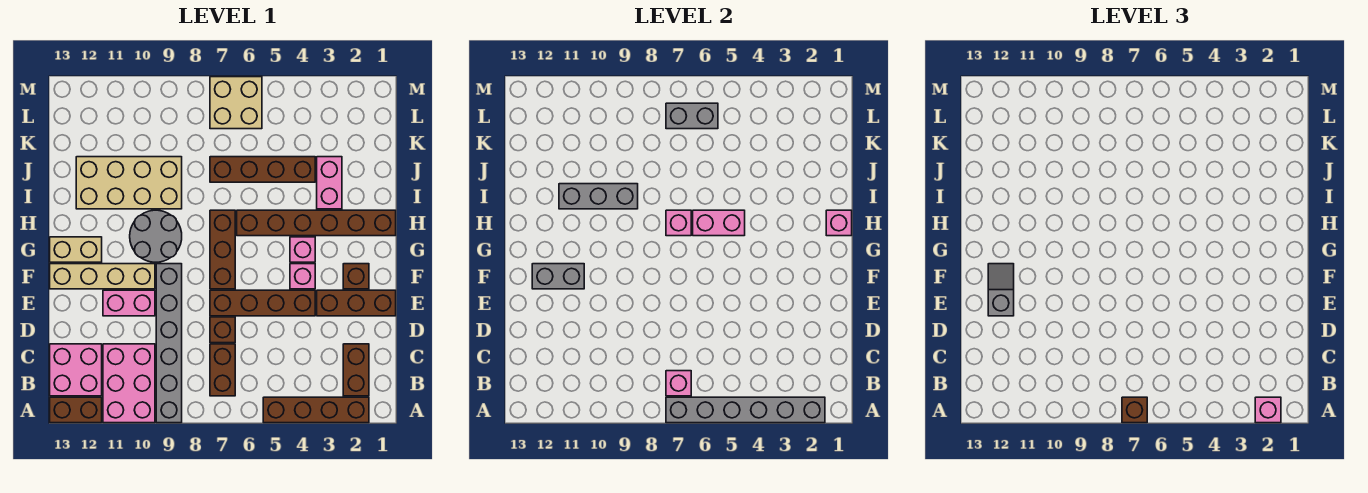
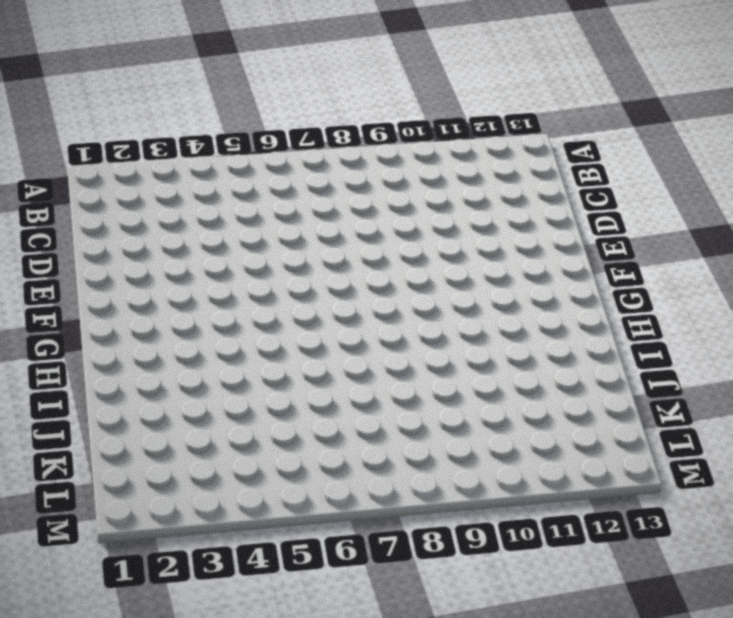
none -> brown 1x4 brick [263,397,369,423]
none -> grey 1x6 brick [156,264,182,423]
none -> pink 2x3 brick [103,344,155,423]
none -> brown 1x2 brick [50,397,102,423]

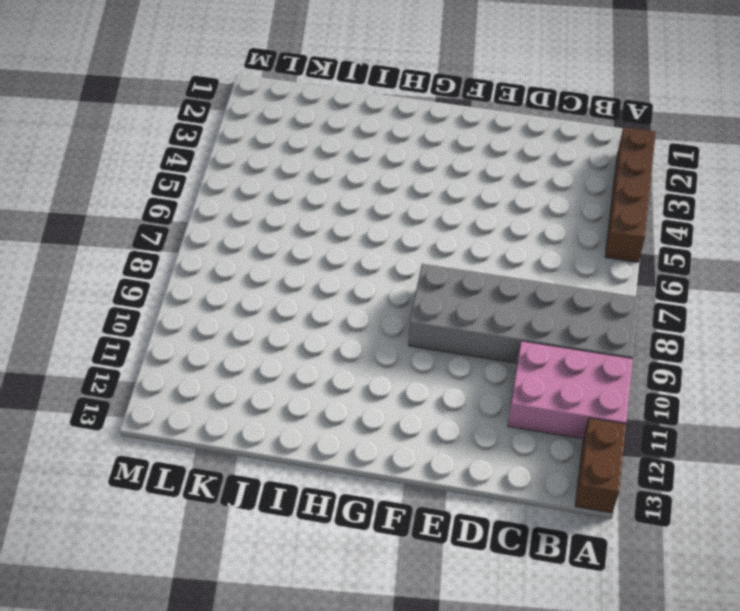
grey 2x6 brick [409,264,639,363] -> grey 1x6 brick [156,264,182,423]
none -> brown 1x2 brick [343,344,369,396]
none -> brown 1x2 brick [210,344,235,396]
none -> pink 2x2 brick [50,344,102,396]
none -> brown 1x1 brick [210,317,235,343]

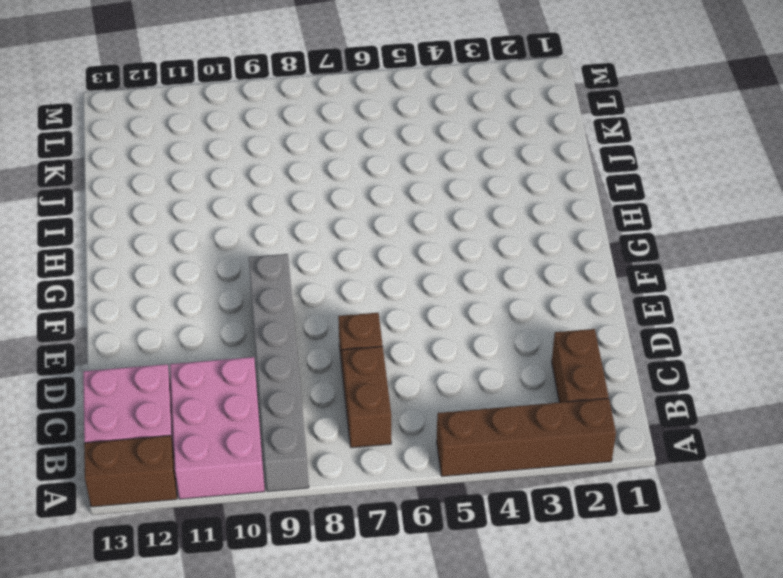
none -> brown 1x3 brick [317,290,396,316]
none -> brown 1x4 brick [210,290,315,316]
none -> pink 1x2 brick [103,290,155,316]
none -> brown 1x1 brick [343,264,369,289]

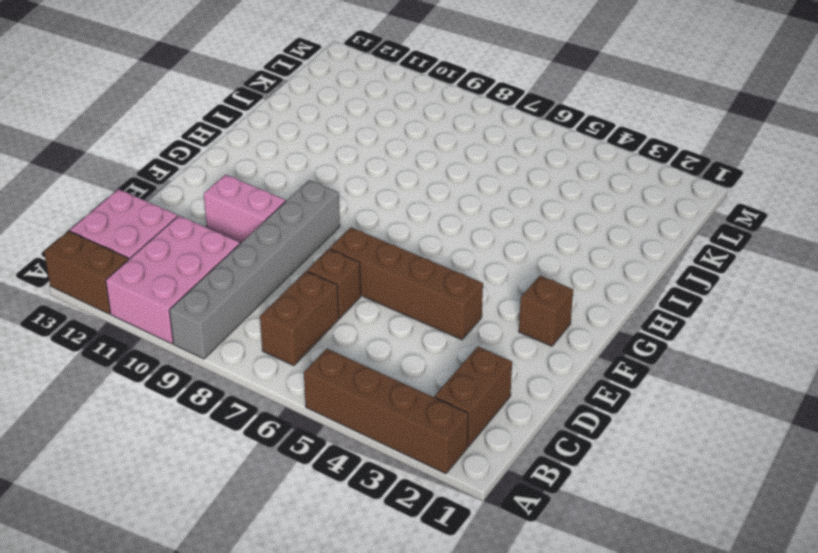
none -> brown 1x3 brick [317,290,396,316]
none -> pink 1x1 brick [290,264,315,289]
none -> brown 1x3 brick [210,210,235,289]
none -> tan 1x4 brick [50,264,155,289]

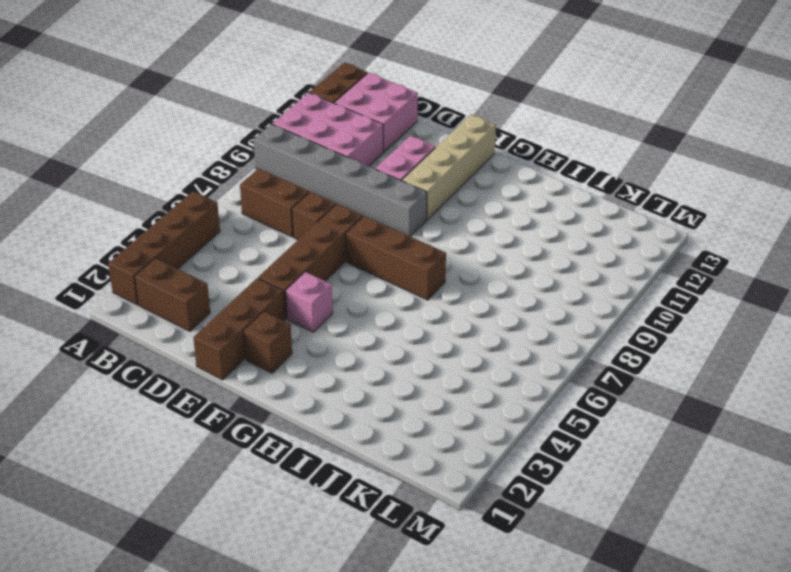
none -> pink 1x1 brick [290,237,315,262]
none -> grey 2x2 round brick [130,210,182,262]
none -> tan 1x2 brick [50,237,102,262]
none -> brown 1x6 brick [237,210,396,236]

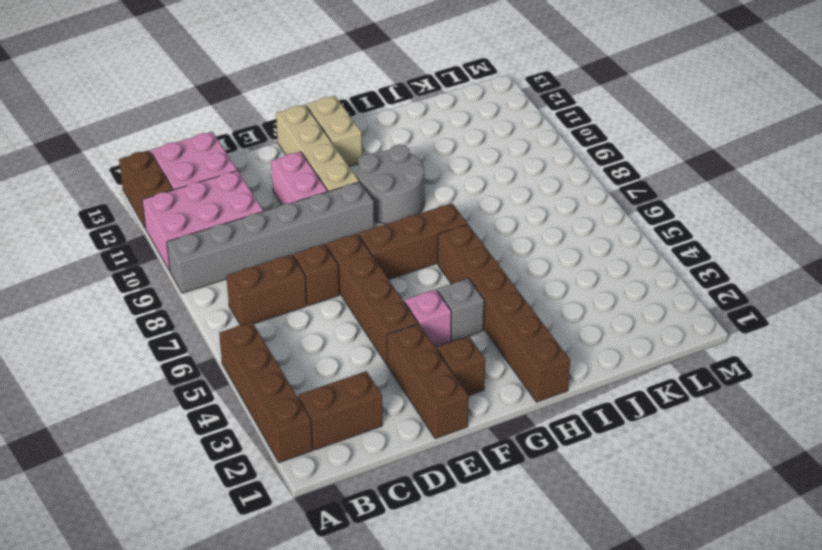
grey 1x1 brick [437,278,484,341] -> pink 1x1 brick [290,237,315,262]
none -> pink 1x2 brick [317,157,342,209]
none -> tan 2x4 brick [76,157,182,209]
none -> brown 1x4 brick [210,157,315,182]
none -> tan 2x2 brick [210,77,262,129]

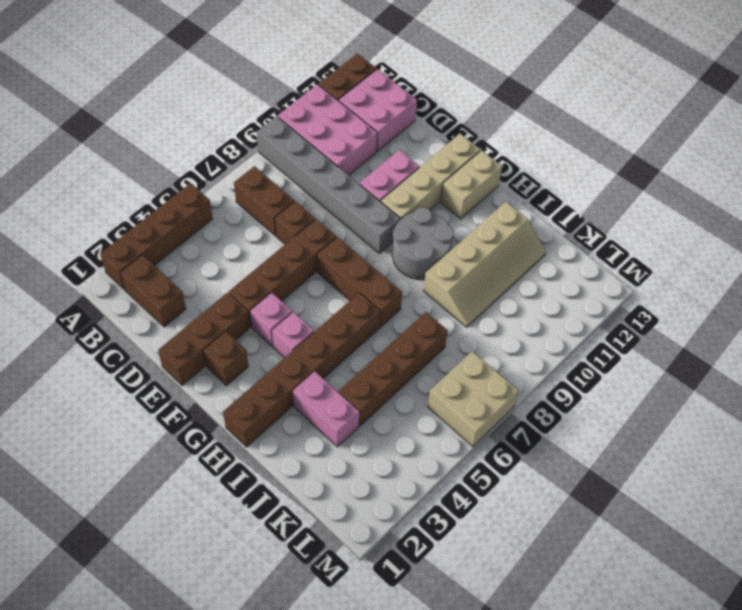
tan 2x4 slope [423,202,546,327] -> tan 2x4 brick [76,157,182,209]
none -> grey 1x6 brick [666,397,825,423]
none -> pink 1x1 brick [666,371,691,396]
none -> grey 1x2 brick [532,264,584,289]
none -> pink 1x1 brick [826,210,852,236]

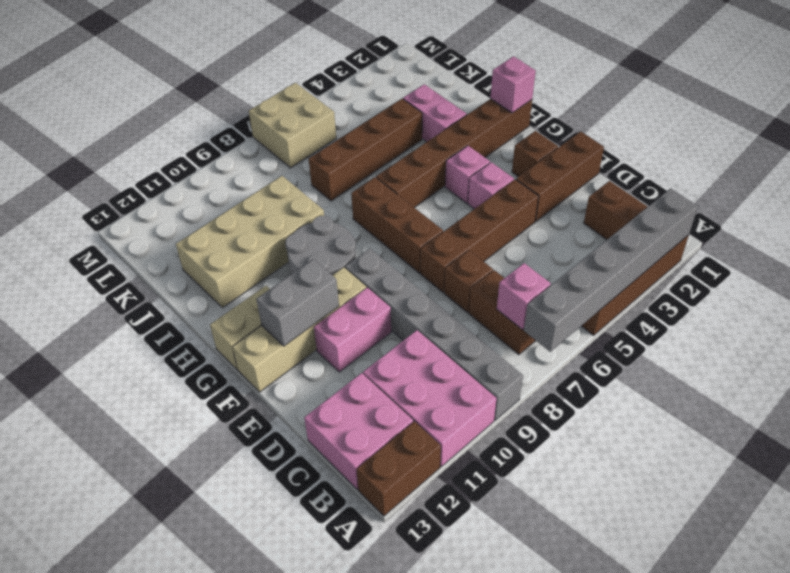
none -> pink 1x2 brick [693,210,745,236]
none -> pink 1x1 brick [666,210,691,236]
none -> grey 1x3 brick [559,184,638,209]
none -> grey 1x2 brick [666,103,718,129]

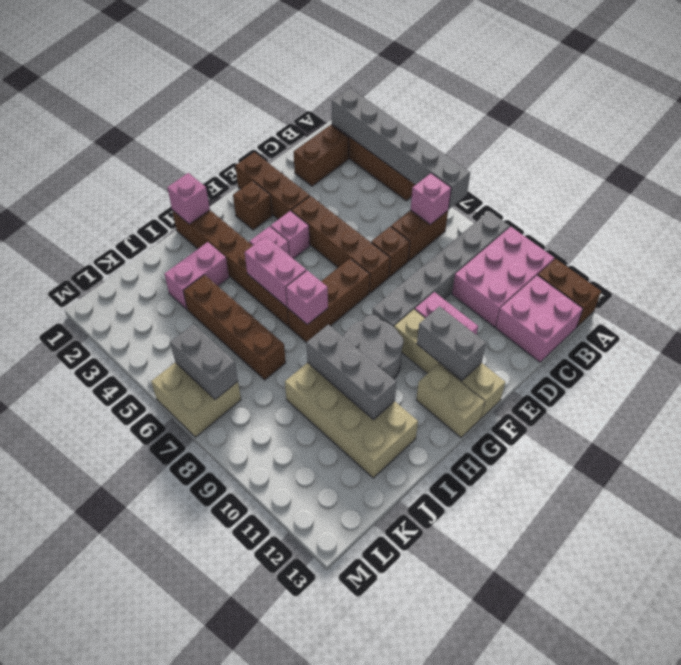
none -> pink 1x1 brick [1255,397,1281,423]
none -> brown 1x1 brick [1122,397,1147,423]
none -> grey 1x2 slope [988,264,1014,316]

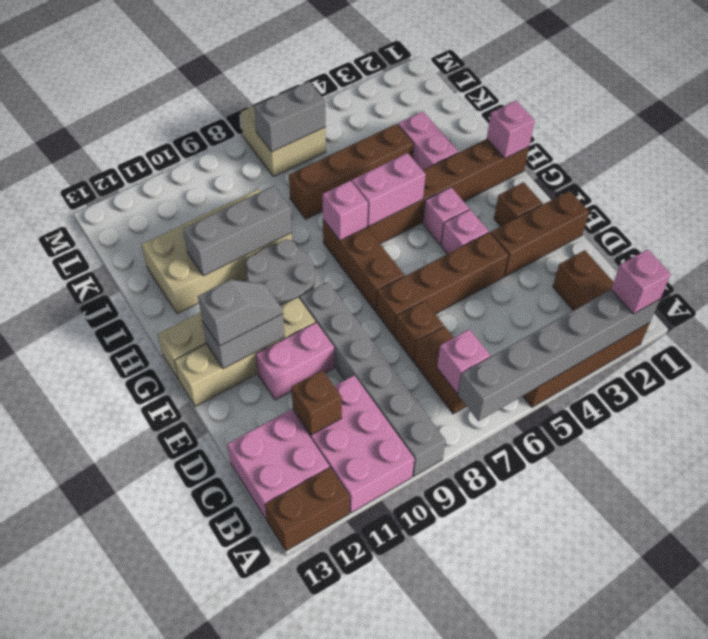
brown 1x1 brick [291,370,342,435] -> brown 1x1 brick moved to [1122,397,1147,423]
grey 1x2 slope [198,280,283,346] -> grey 1x2 slope turned to [988,264,1014,316]

